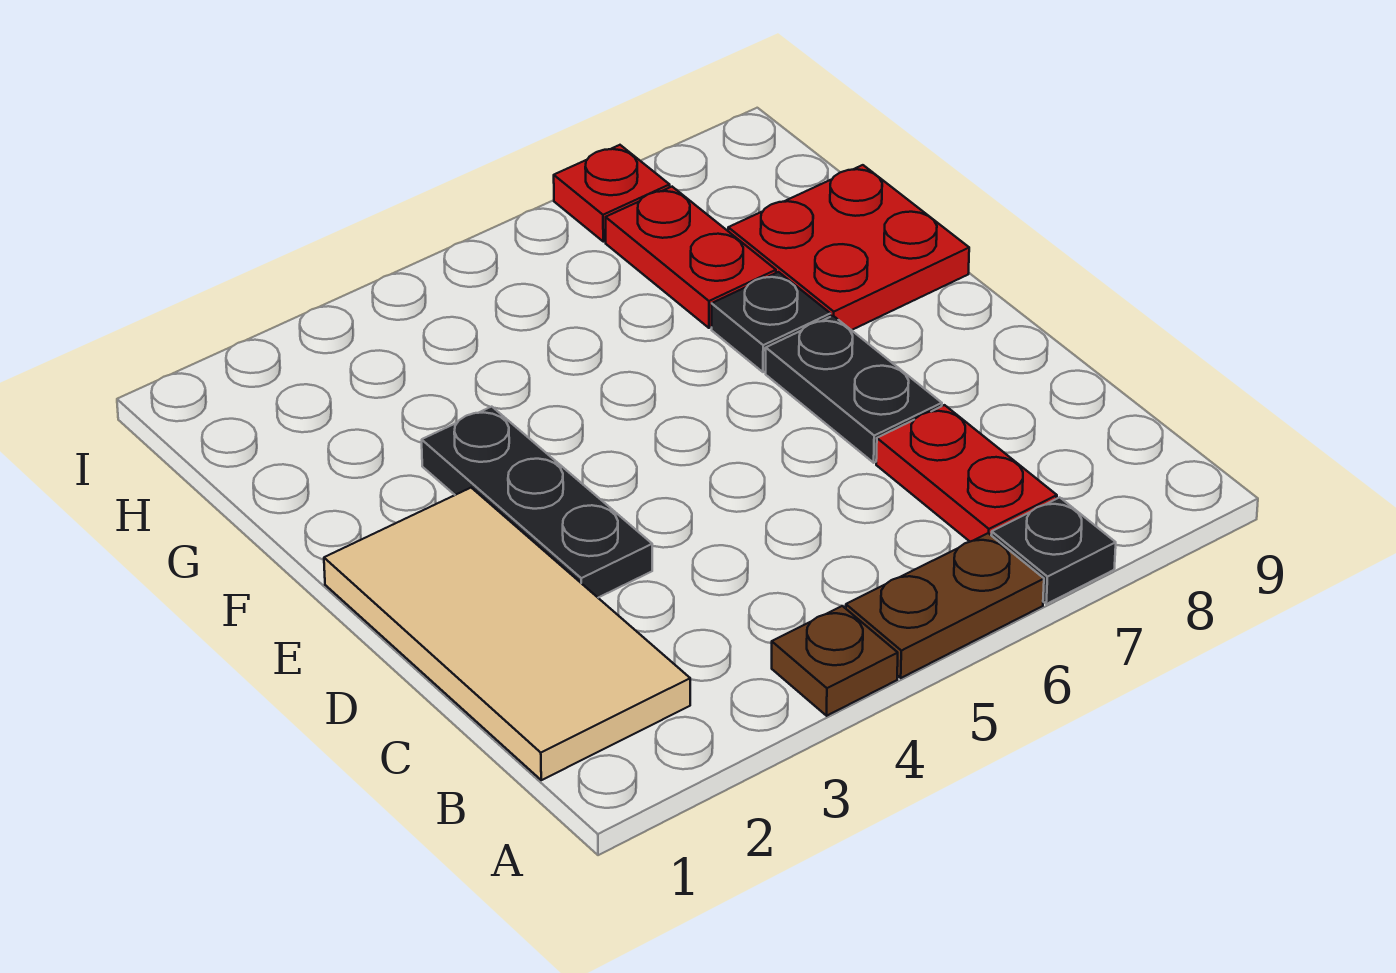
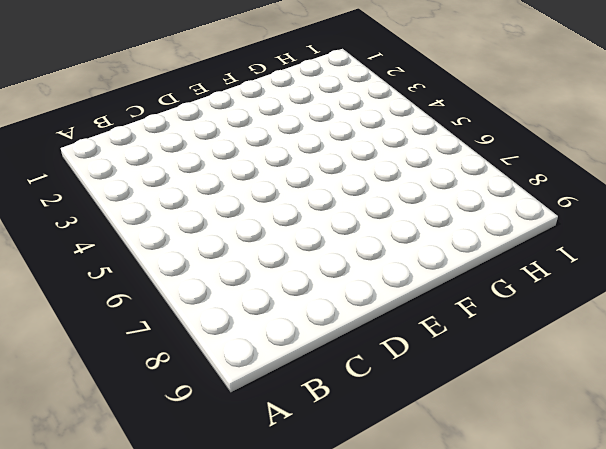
none -> brown 1x1 plate [772,606,898,716]
none -> brown 1x2 plate [846,533,1044,678]

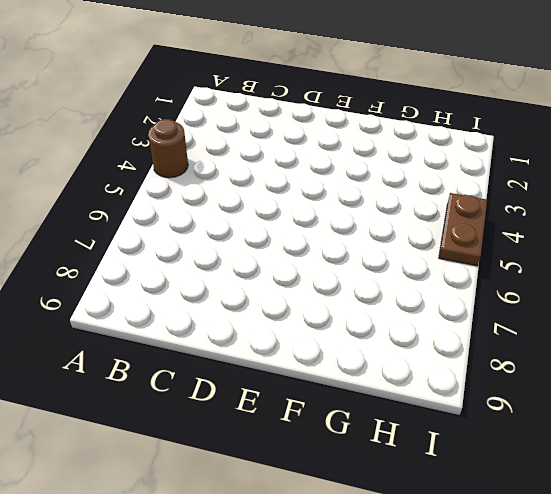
brown 1x1 round brick [148,119,188,178] -> brown 1x1 plate [772,606,898,716]
brown 1x2 plate [439,193,487,266] -> brown 1x2 plate moved to [846,533,1044,678]
none -> black 1x1 plate [991,497,1116,604]
none -> tan 2x4 tile [324,488,690,780]

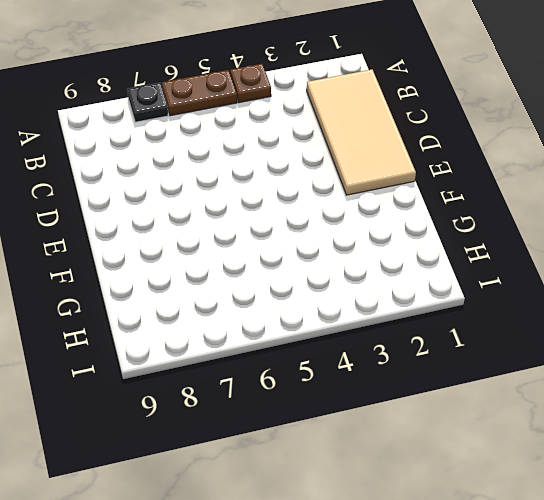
none -> red 1x2 plate [876,405,1057,542]
none -> black 1x3 plate [422,407,652,598]

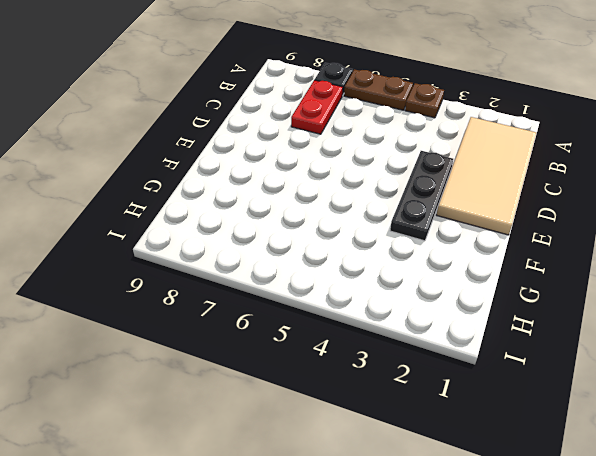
none -> black 1x2 plate [766,316,942,463]
none -> black 1x1 plate [712,272,830,372]

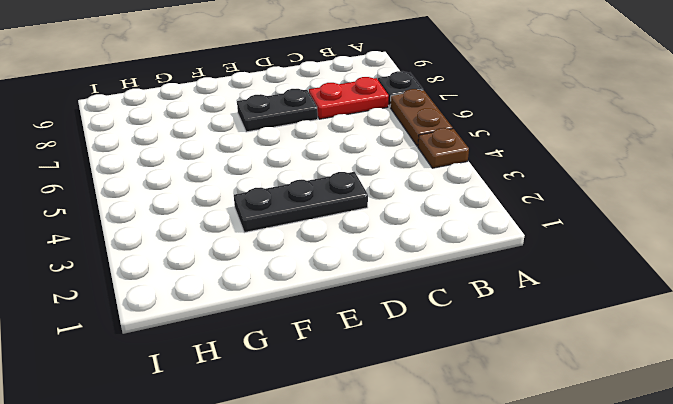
none -> tan 2x4 tile [324,488,690,780]
none -> black 1x1 plate [712,272,830,372]

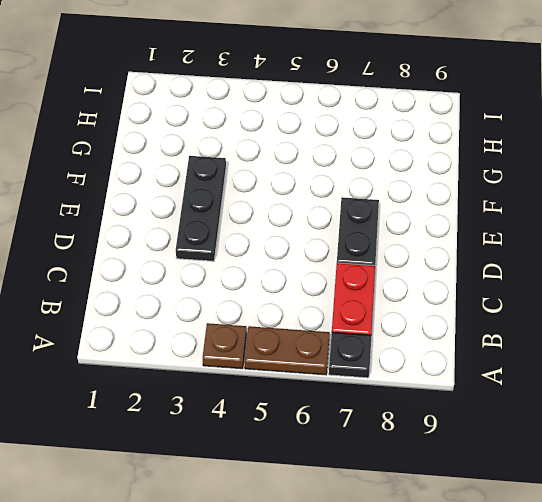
none -> tan 2x4 tile [324,488,690,780]
none -> black 1x1 plate [712,272,830,372]

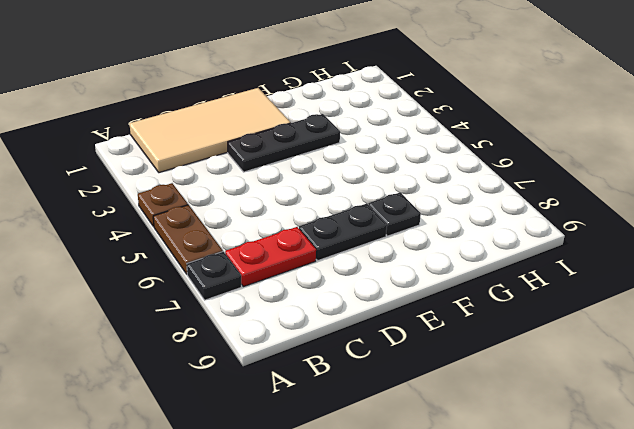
none -> red 2x2 plate [728,165,969,330]
none -> red 1x2 plate [606,187,776,328]

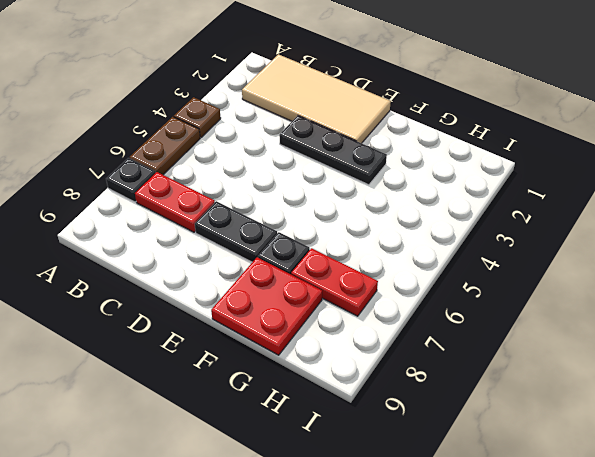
none -> red 1x1 plate [554,145,670,242]

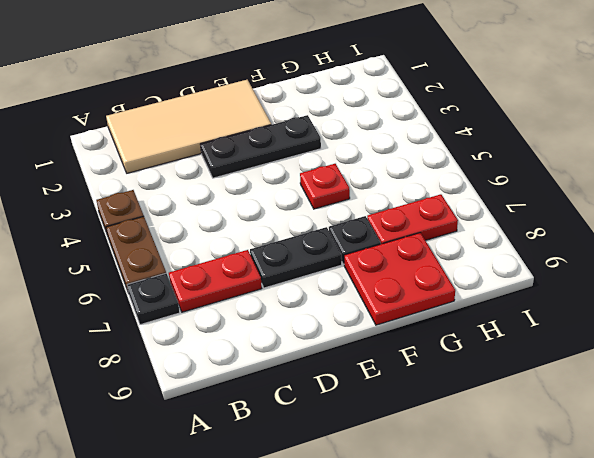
red 1x1 plate [300,164,350,209] -> red 1x1 plate moved to [554,145,670,242]

